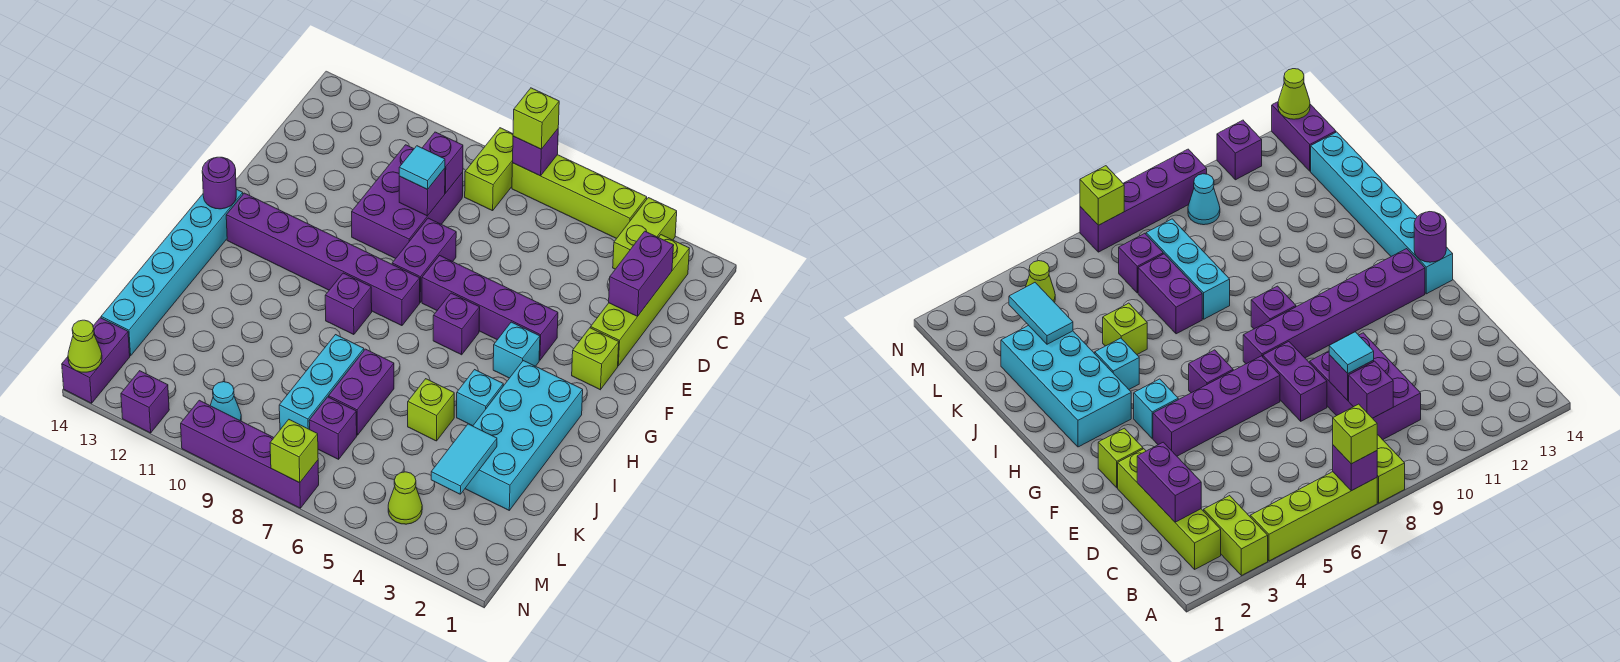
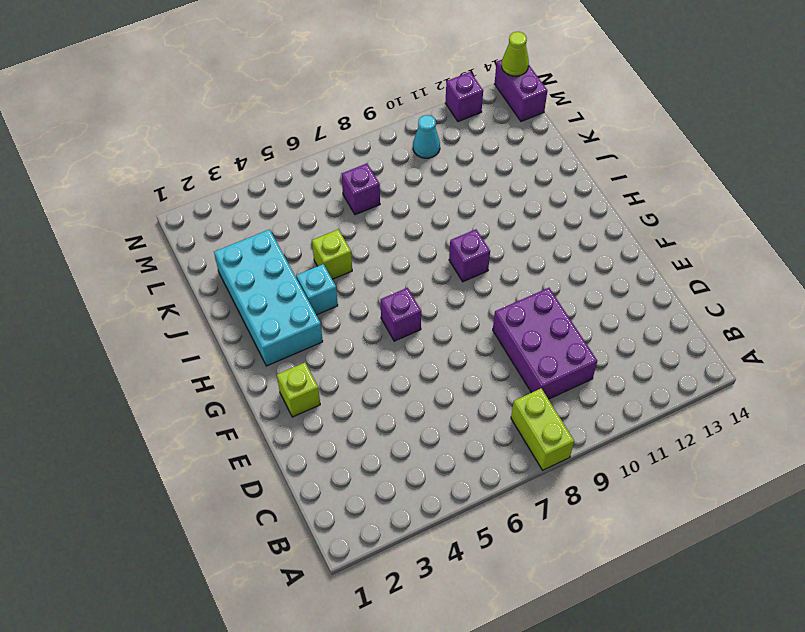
none -> lime 1x2 brick [613,198,677,269]
none -> lime 1x4 brick [512,155,647,239]
none -> lime 1x4 brick [591,235,689,366]
none -> purple 1x2 brick [392,218,456,302]

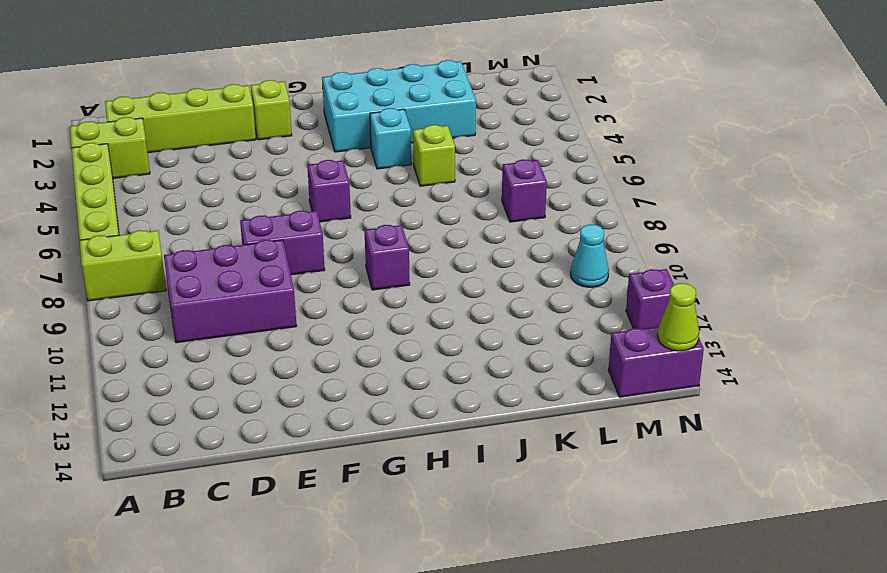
none -> purple 1x4 brick [422,256,558,360]
none -> cyan 1x1 brick [493,322,540,378]
none -> purple 1x6 brick [226,193,420,326]
none -> cyan 1x6 brick [101,189,243,356]

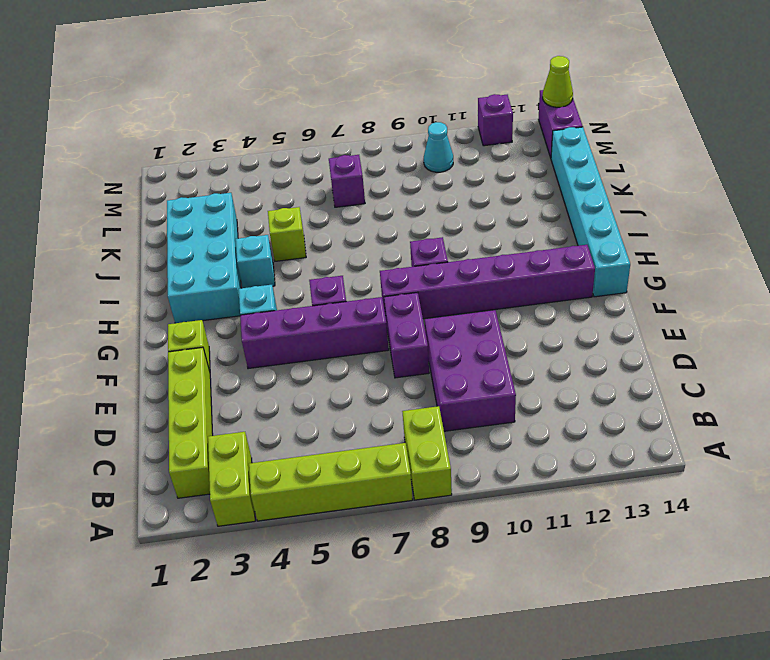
none -> purple 1x2 brick [329,349,394,435]
none -> cyan 1x3 brick [279,335,364,430]
none -> lime 1x1 cone [388,472,422,524]
none -> purple 1x4 brick [181,400,319,508]

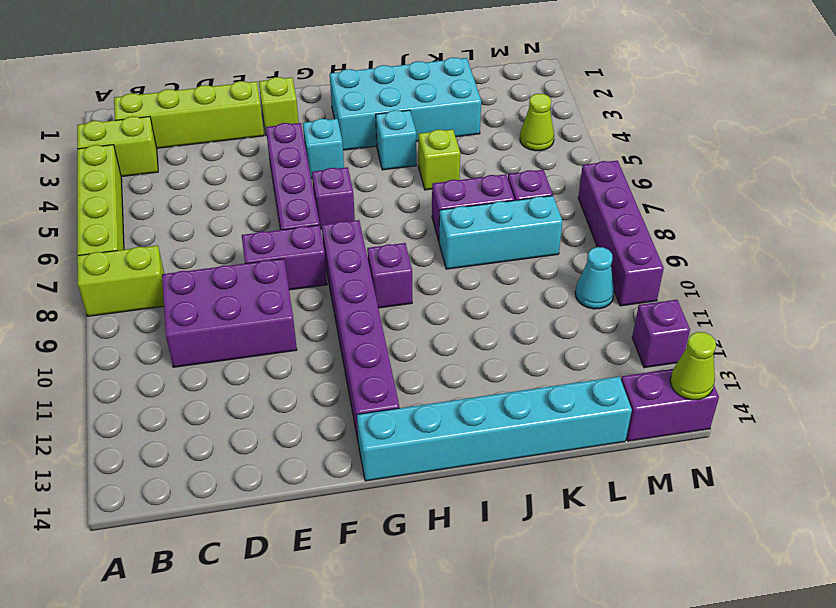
none -> purple 1x1 brick [513,129,558,176]
none -> purple 1x2 brick [609,231,674,316]
none -> purple 1x1 brick [422,132,463,193]
none -> purple 1x1 brick [399,168,445,216]

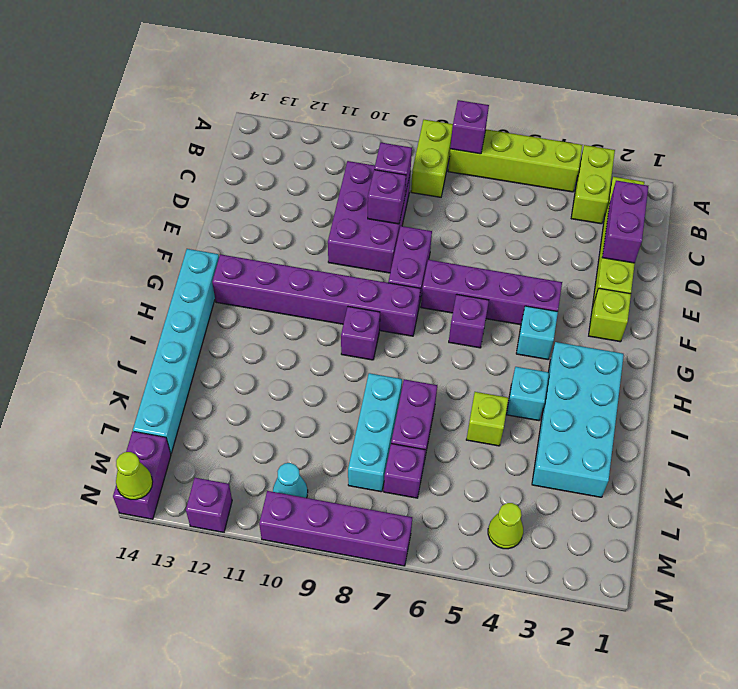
none -> purple 1x1 round brick [202,157,236,209]
none -> cyan 1x2 tile [431,424,497,494]
none -> lime 1x1 brick [270,420,318,483]
none -> lime 1x1 brick [513,88,559,149]

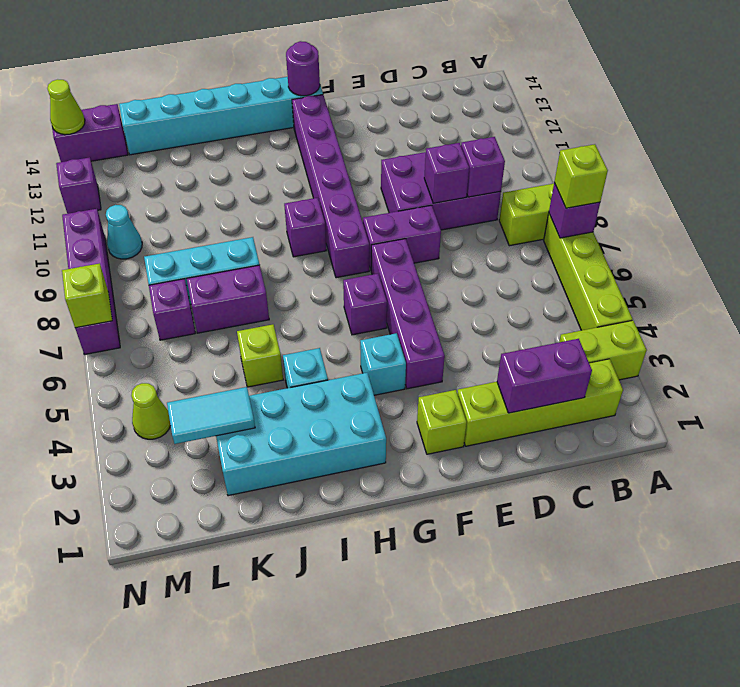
none -> cyan 1x1 tile [399,146,445,189]

